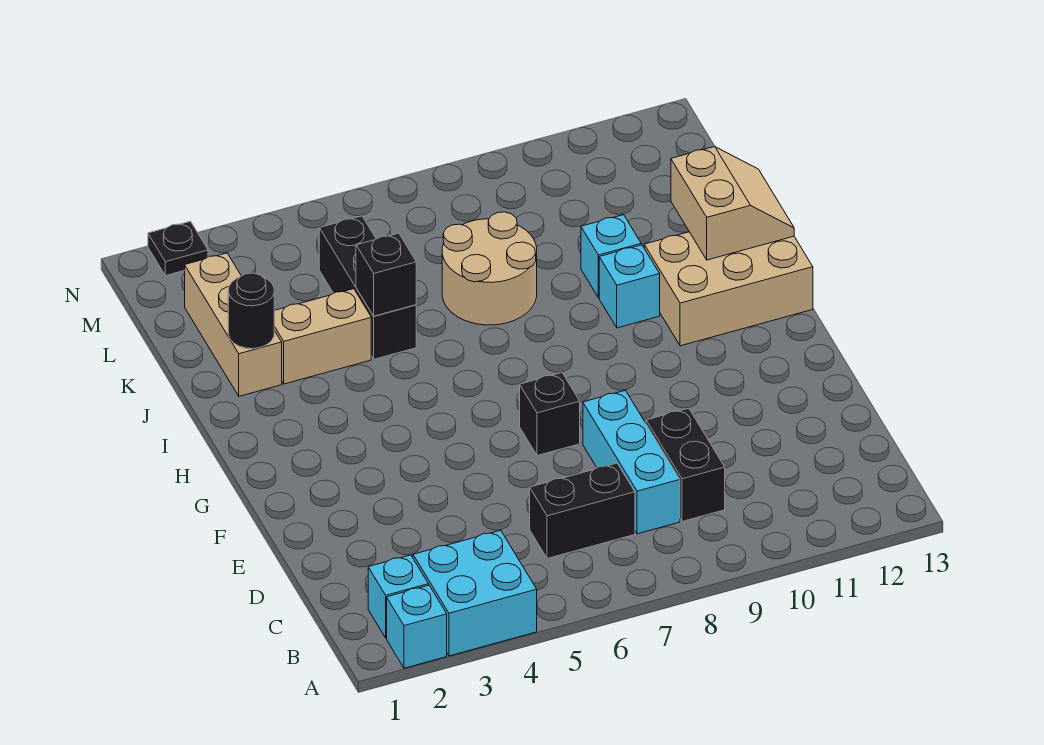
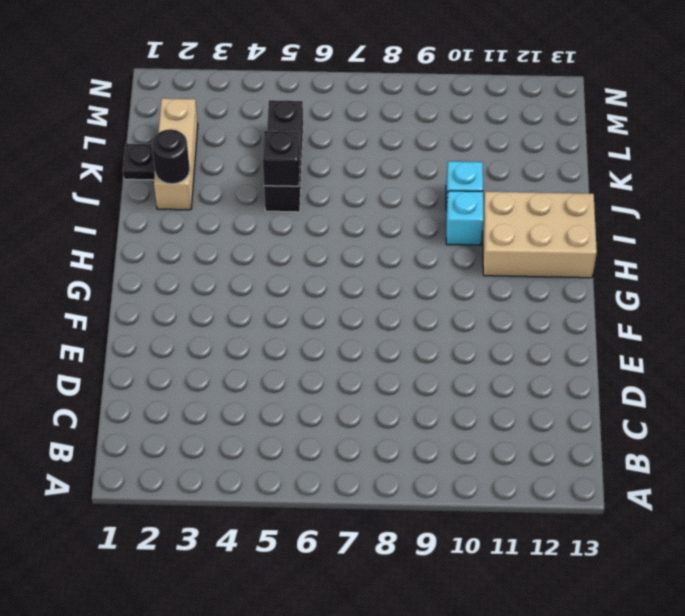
black 1x1 plate [123,144,155,180] -> black 1x1 plate moved to [148,221,208,276]
none -> cyan 1x1 brick [387,585,447,668]
none -> cyan 2x2 brick [413,530,537,656]
none -> cyan 1x1 brick [368,555,428,638]

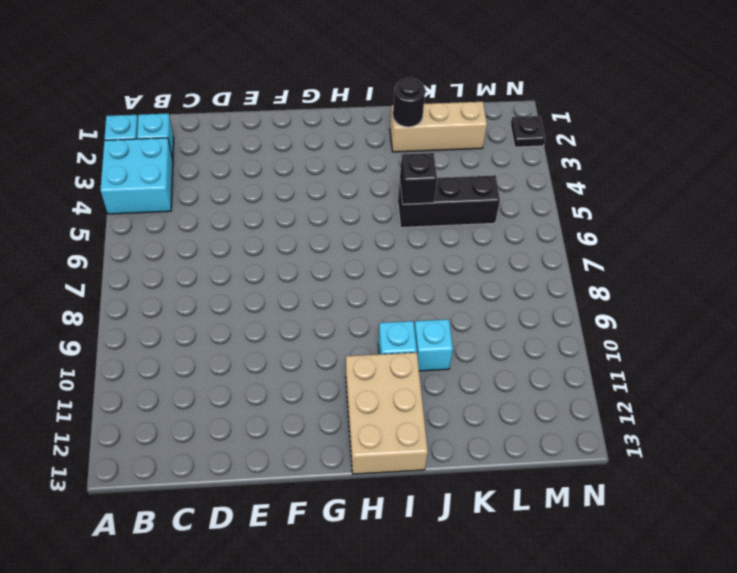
none -> black 1x2 brick [530,463,635,559]
none -> cyan 1x3 brick [583,390,680,534]
none -> black 1x2 brick [646,408,725,522]

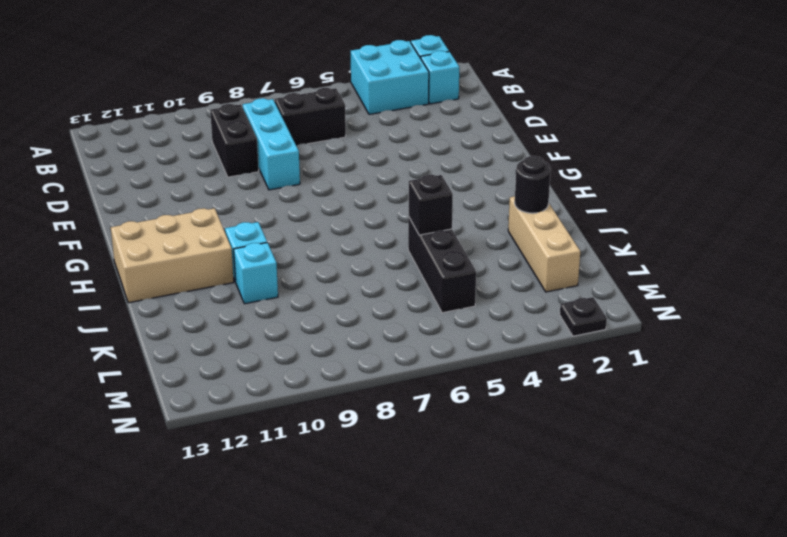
none -> black 1x1 brick [520,373,580,456]
none -> tan 1x2 brick [274,289,371,384]
none -> tan 2x2 round brick [442,212,537,325]

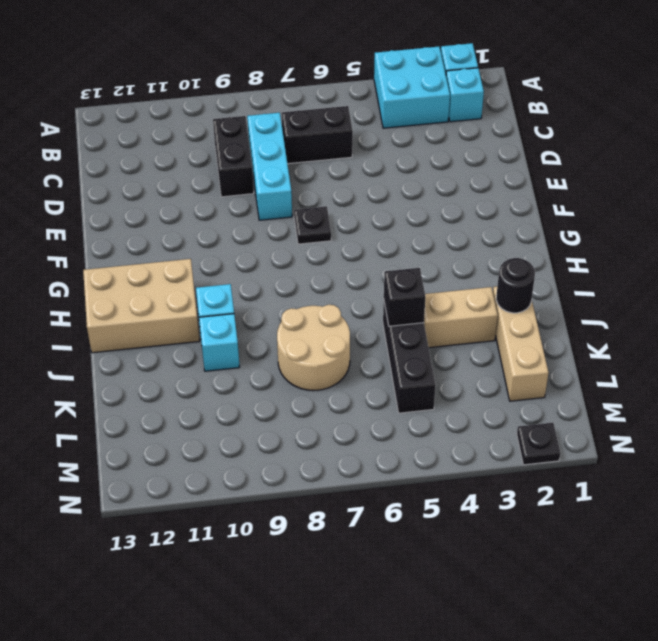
black 1x1 plate [294,206,331,244] -> black 1x1 brick [520,373,580,456]
none -> tan 2x2 slope [671,147,794,260]

